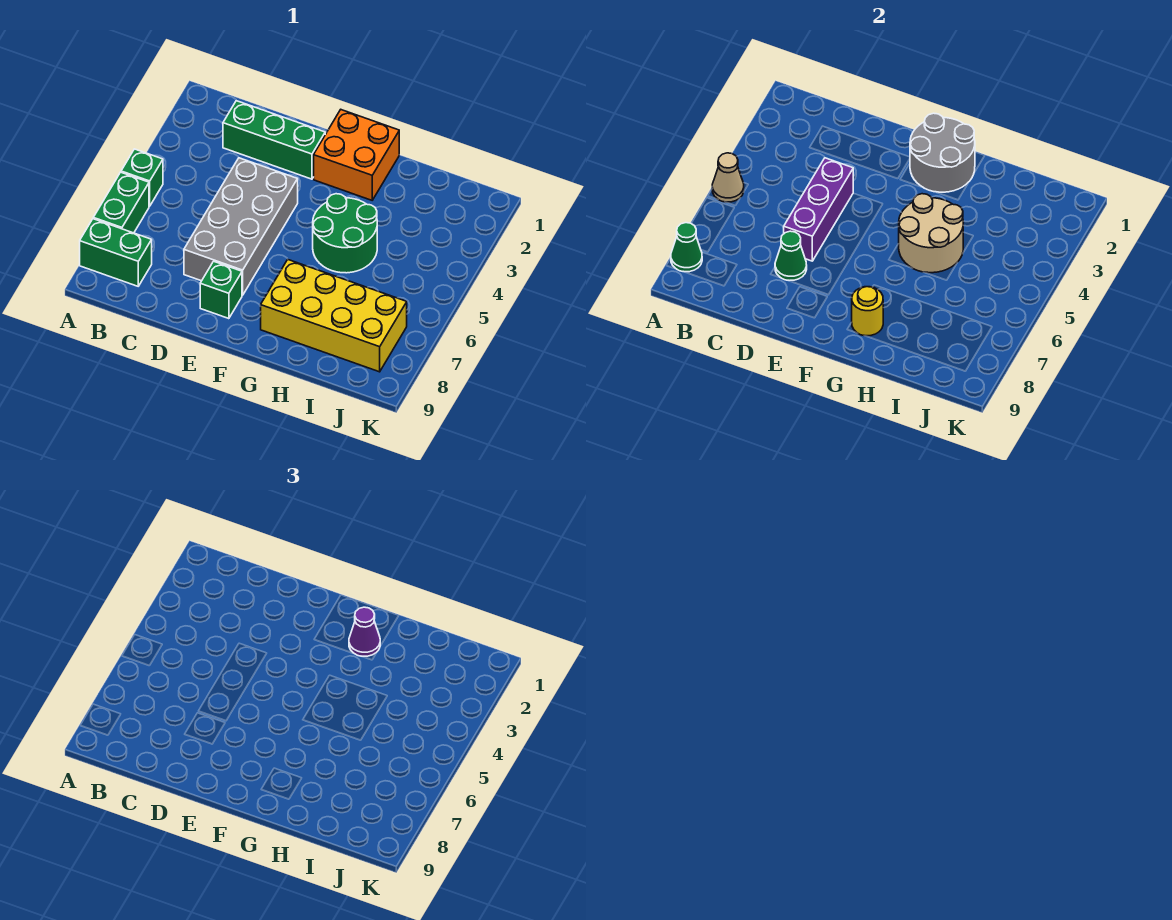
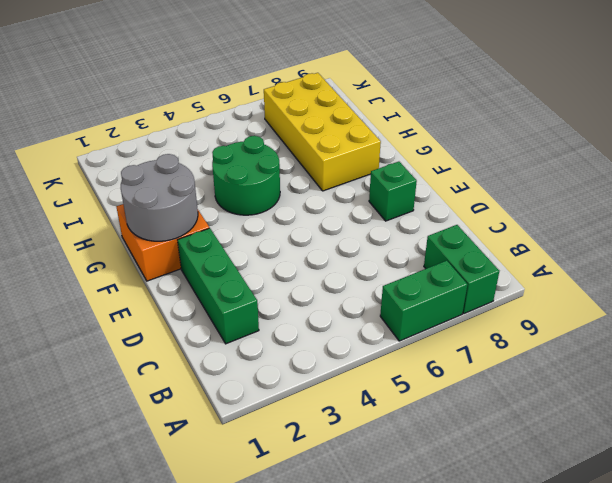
none -> green 1x1 brick [121,149,163,206]
none -> grey 2x4 brick [184,158,298,295]
none -> tan 1x1 cone [712,153,744,202]

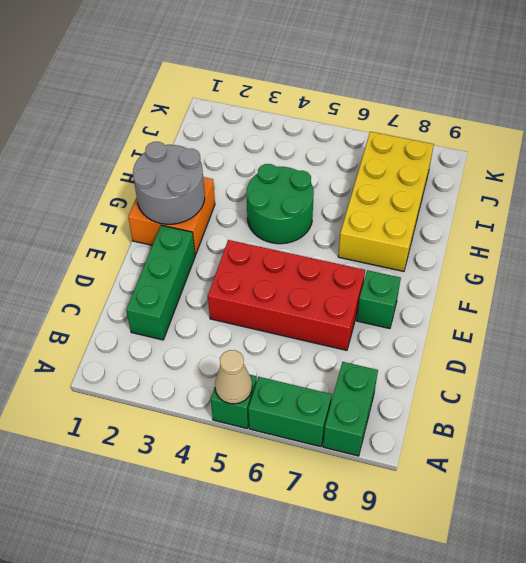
red 2x4 brick [208,240,365,350] -> grey 2x4 brick [184,158,298,295]
none -> green 1x1 cone [671,223,702,272]
none -> purple 1x3 brick [784,158,853,261]
none -> green 1x1 cone [775,231,807,281]

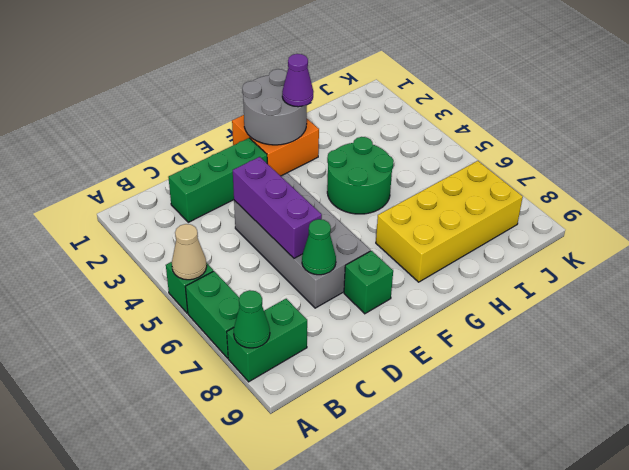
none -> tan 2x2 round brick [899,194,963,273]
none -> yellow 1x1 round brick [852,287,883,336]

